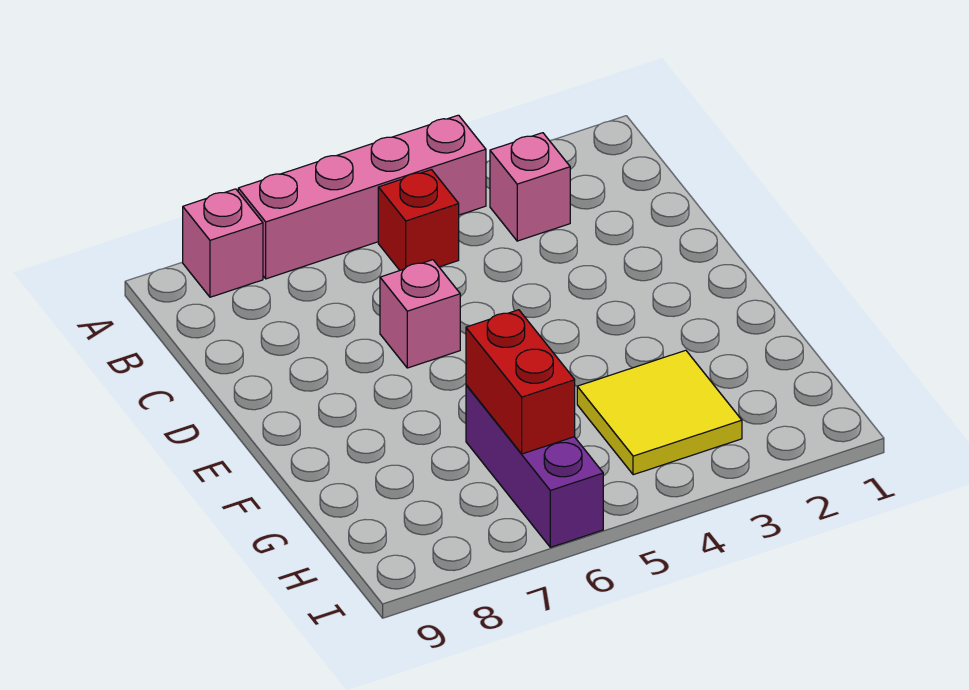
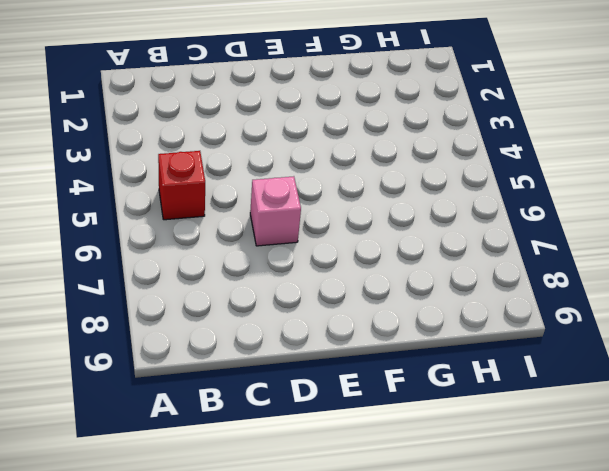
none -> pink 1x4 brick [238,115,486,279]
none -> pink 1x1 brick [183,189,263,297]

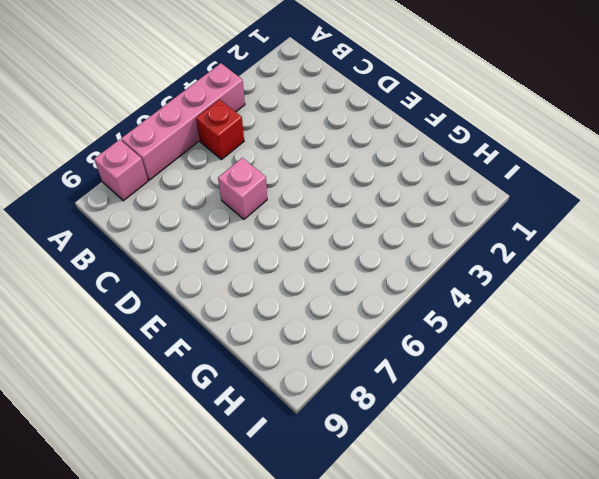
none -> pink 1x1 brick [490,133,570,241]
none -> yellow 2x2 tile [577,350,742,475]

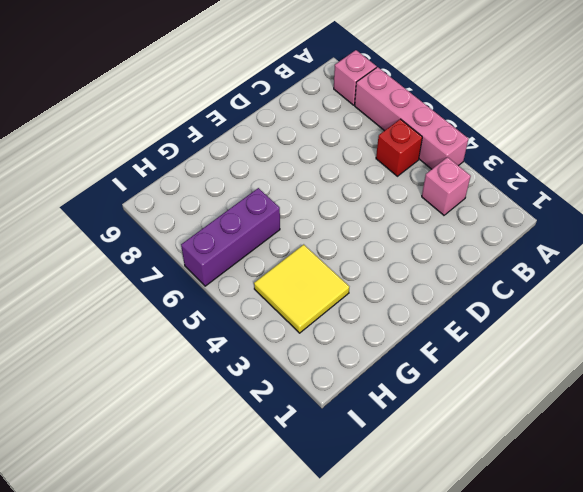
none -> pink 1x1 brick [380,260,460,368]
none -> red 1x2 brick [466,310,575,454]

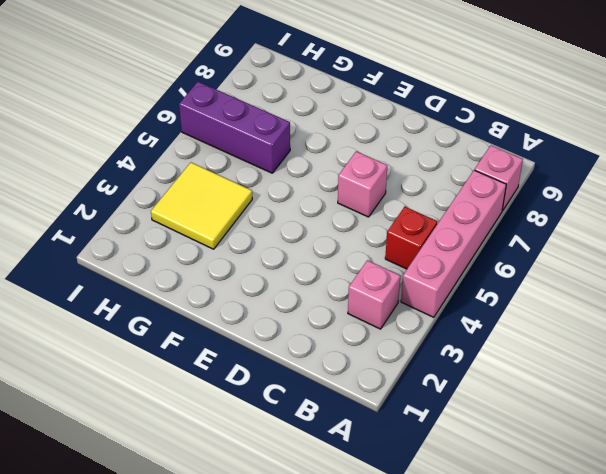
none -> red 1x2 brick [466,310,575,454]

